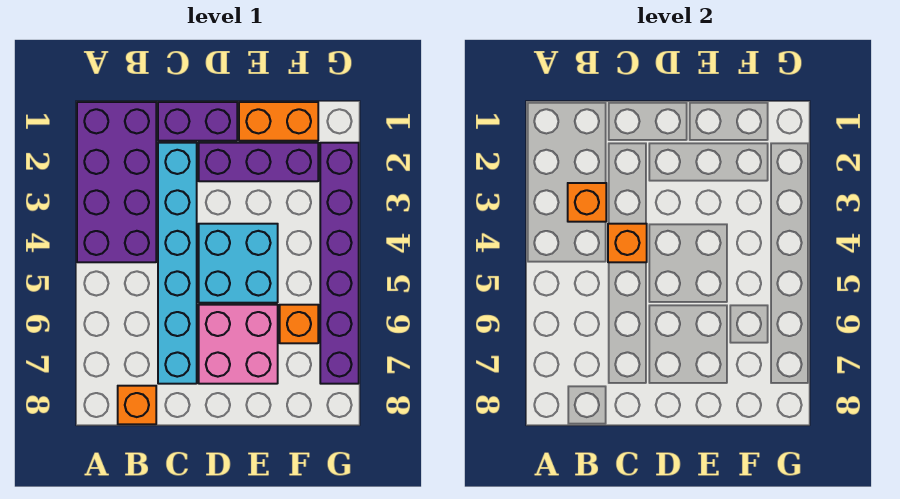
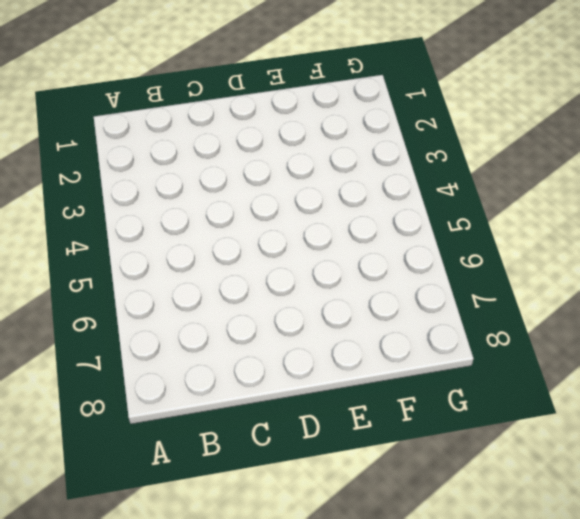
none -> purple 2x4 brick [77,102,156,262]
none -> orange 1x1 brick [118,386,156,424]
none -> purple 1x2 brick [158,102,237,141]

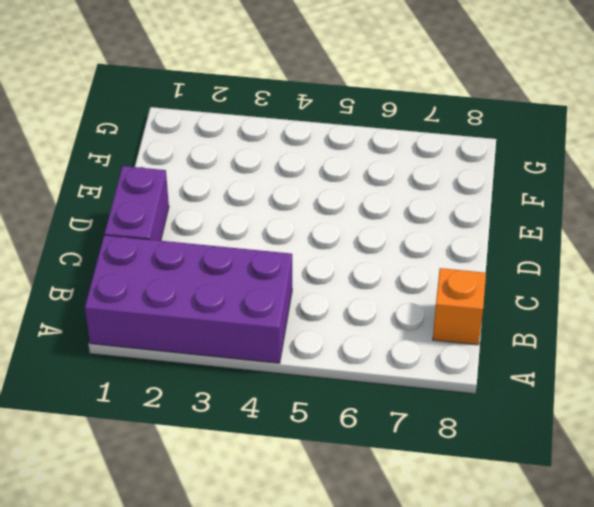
none -> cyan 1x6 brick [158,143,197,384]
none -> purple 1x3 brick [199,143,318,181]
none -> cyan 2x2 brick [199,224,278,303]

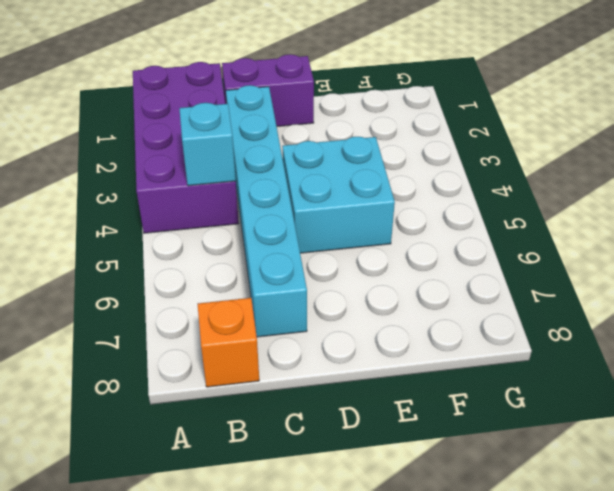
cyan 1x1 brick [179,103,236,186] -> none
none -> purple 1x3 brick [199,143,318,181]
none -> pink 2x2 brick [199,305,278,384]
none -> orange 1x2 brick [239,102,318,141]

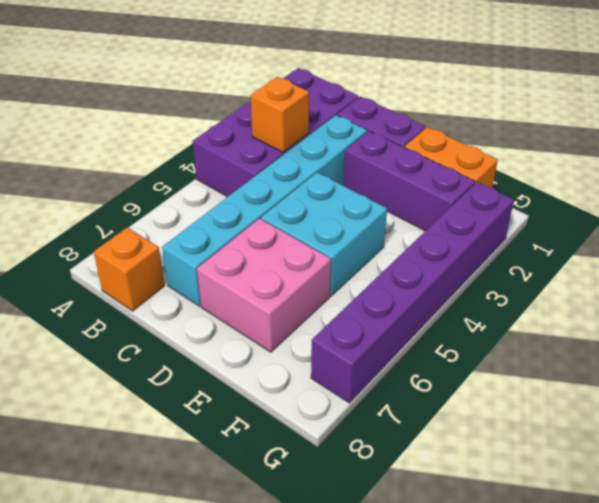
none -> orange 1x1 brick [280,305,318,343]
none -> orange 1x1 brick [608,224,647,262]

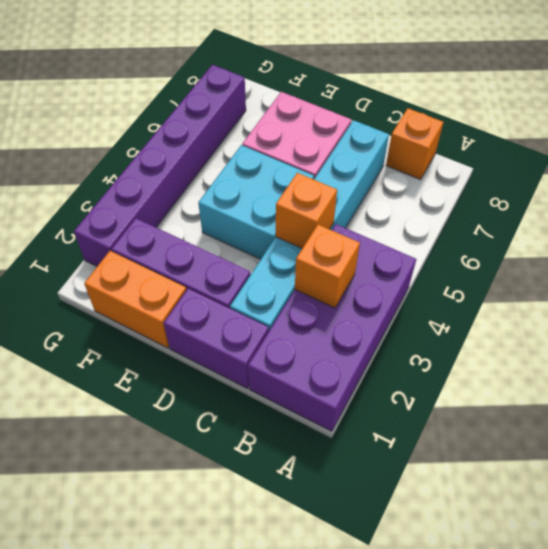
none -> orange 1x1 brick [280,305,318,343]

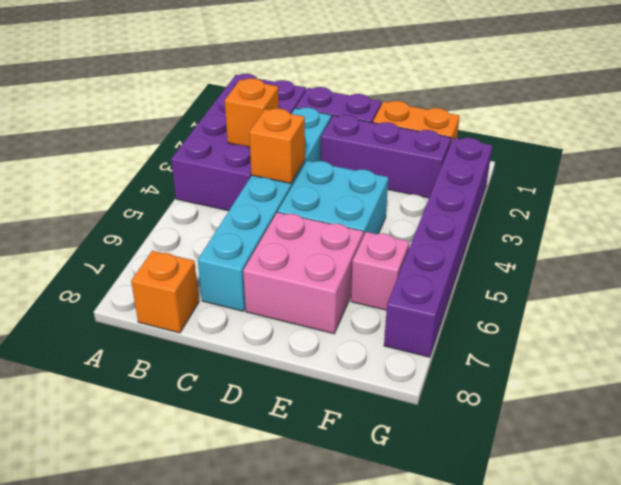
pink 1x1 brick [351,232,409,310] -> orange 1x1 brick [280,305,318,343]

